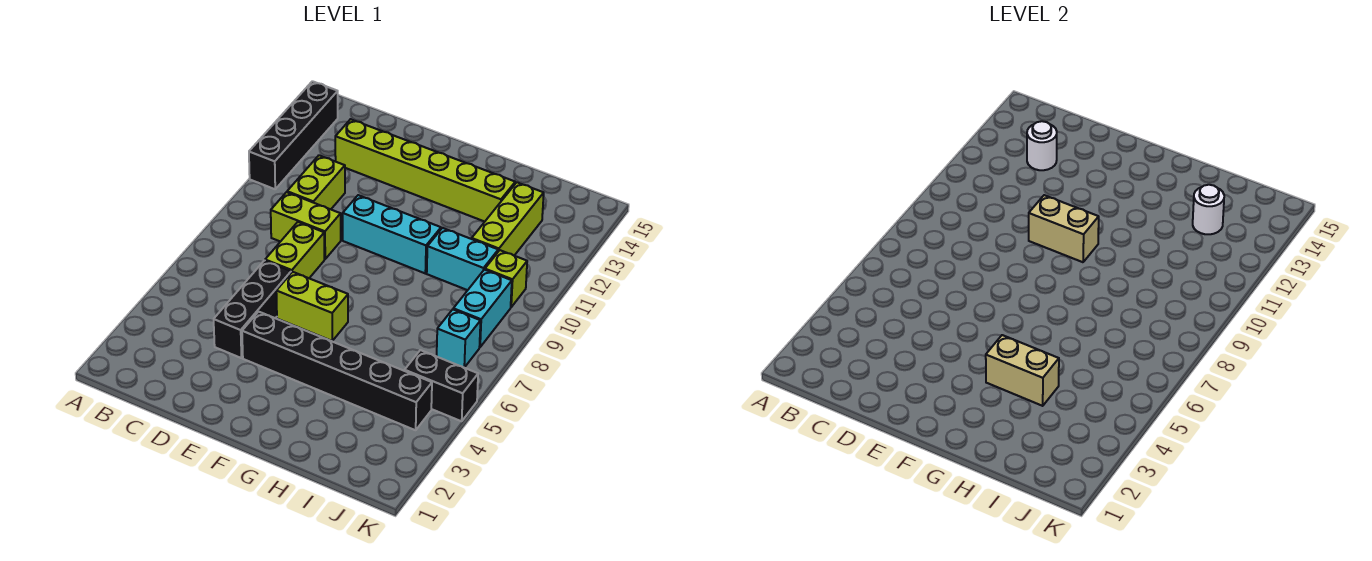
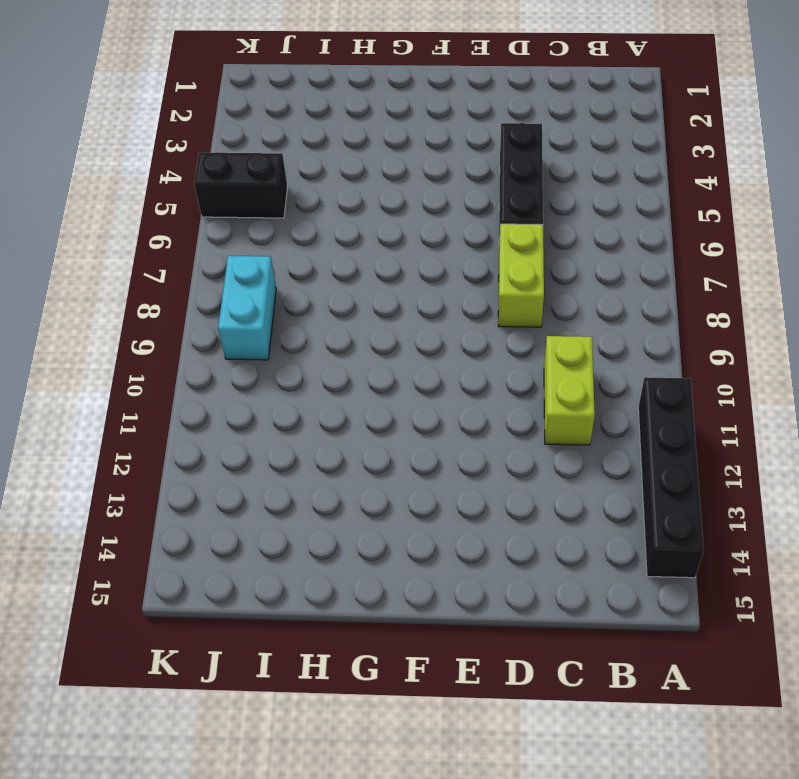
none -> lime 1x2 brick [271,192,341,259]
none -> lime 1x6 brick [335,119,515,222]
none -> black 1x6 brick [242,312,432,430]

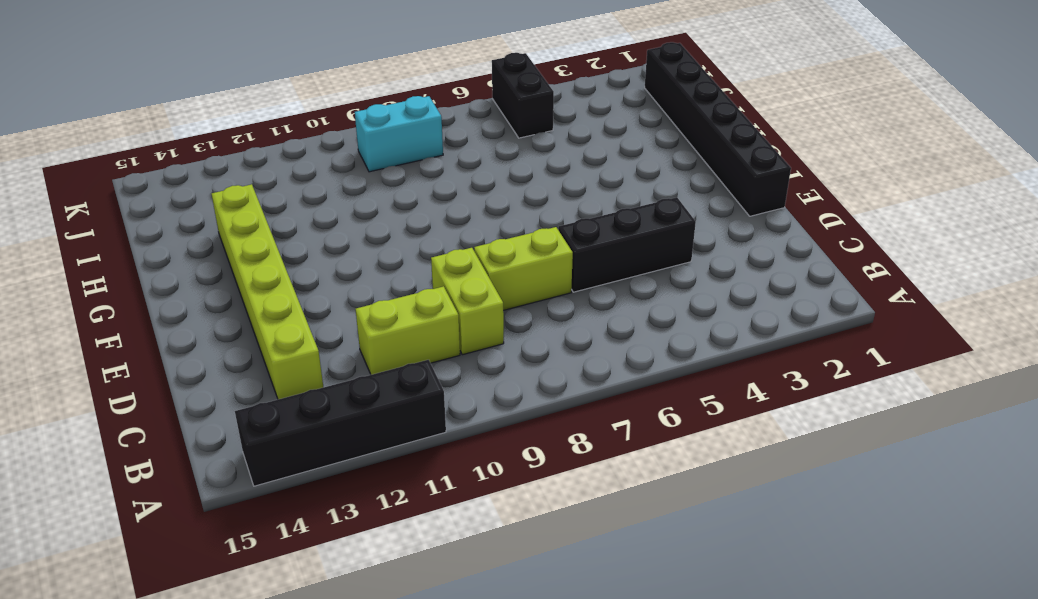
black 1x6 brick [645,42,791,216] -> black 1x6 brick moved to [242,312,432,430]
none -> lime 1x2 brick [276,272,348,341]
none -> cyan 1x3 brick [343,195,441,273]
none -> cyan 1x2 brick [427,228,498,290]

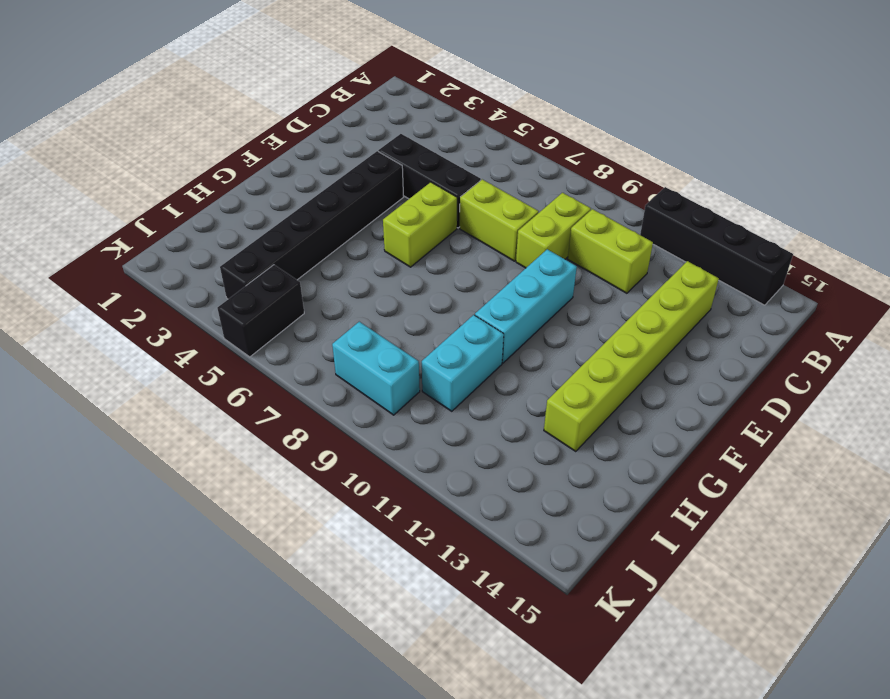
none -> lime 1x3 brick [472,182,544,255]
none -> cyan 1x1 brick [437,310,480,368]
none -> lime 1x1 brick [485,250,527,307]

